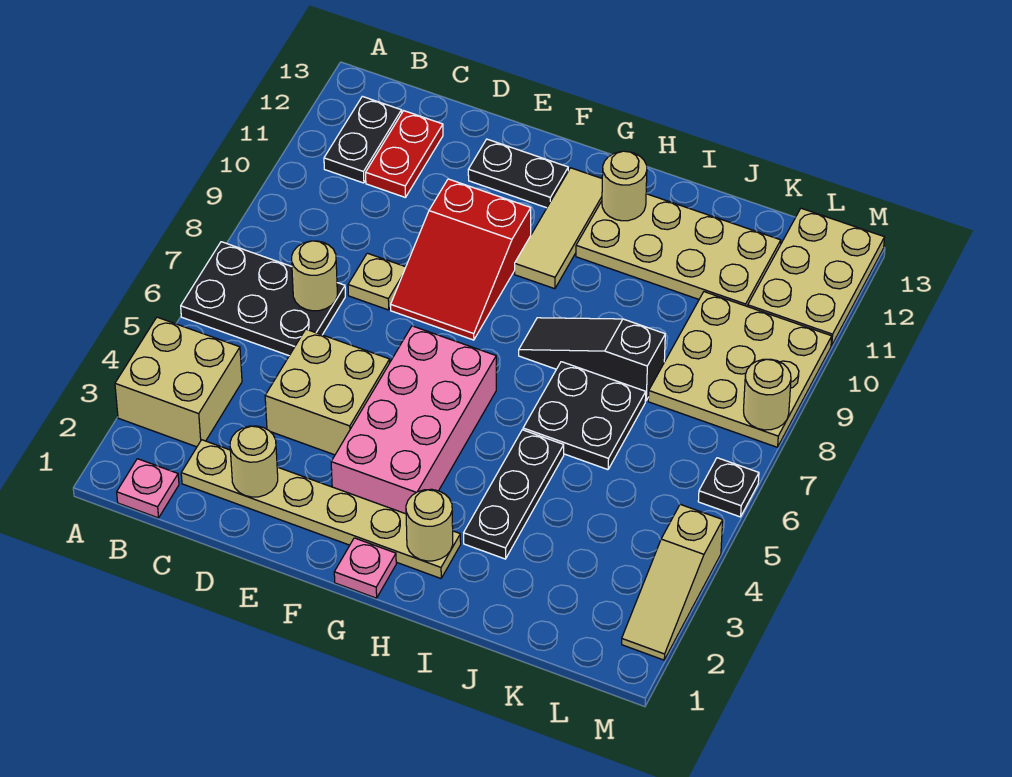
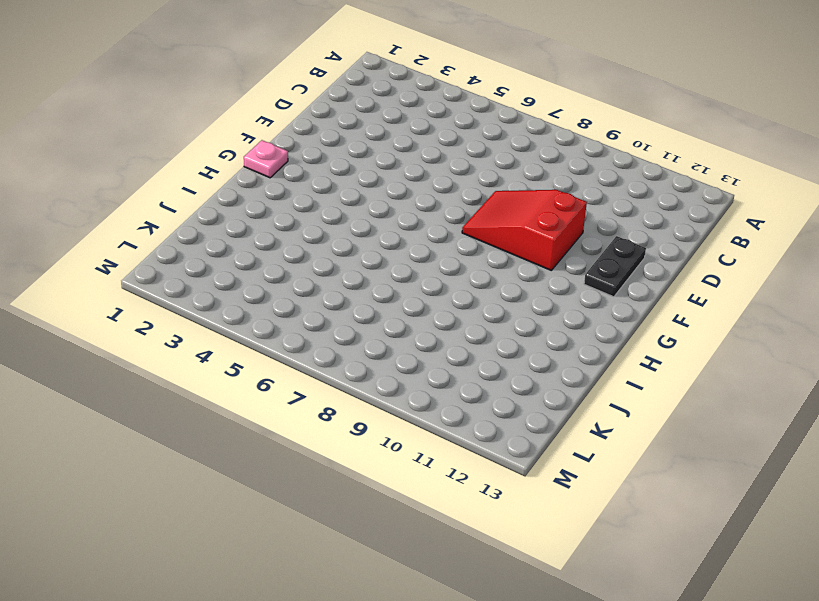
none -> tan 2x2 brick [115,317,242,447]
none -> black 2x3 plate [181,242,345,356]
none -> pink 1x1 plate [117,459,179,518]

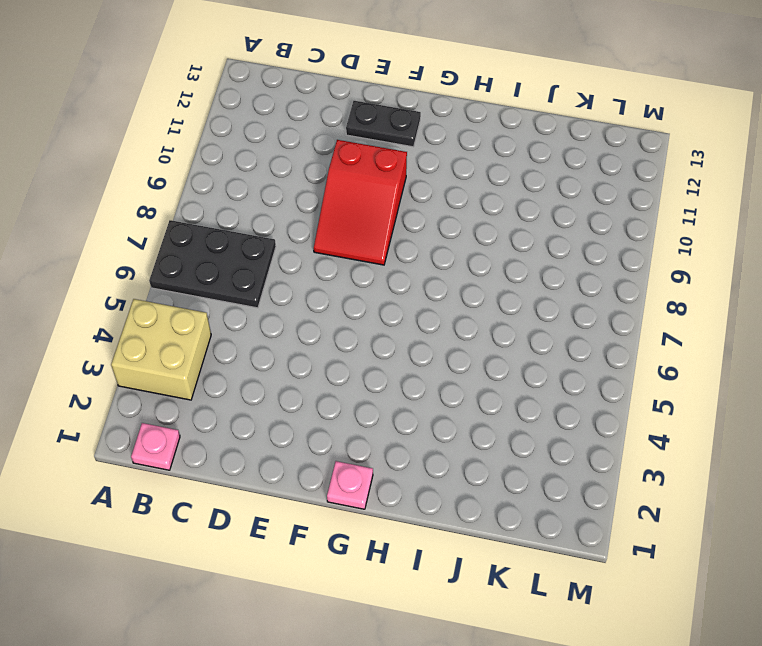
none -> black 1x2 plate [324,96,402,183]
none -> tan 1x6 plate [181,440,461,578]
none -> red 1x2 plate [366,111,443,198]

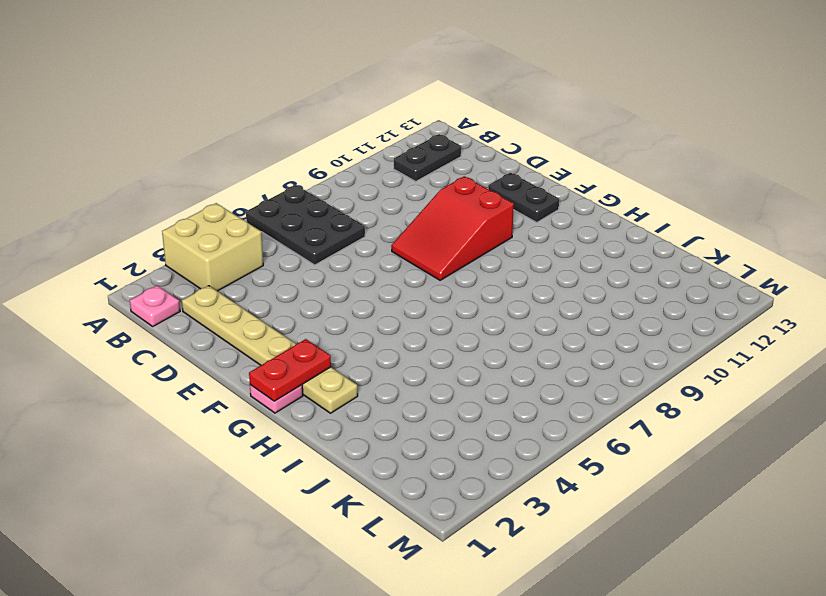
red 1x2 plate [249,339,331,401] -> red 1x2 plate moved to [366,111,443,198]
none -> tan 2x2 brick [265,329,390,455]
none -> tan 1x1 plate [348,253,406,310]
none -> pink 2x4 brick [331,326,496,514]

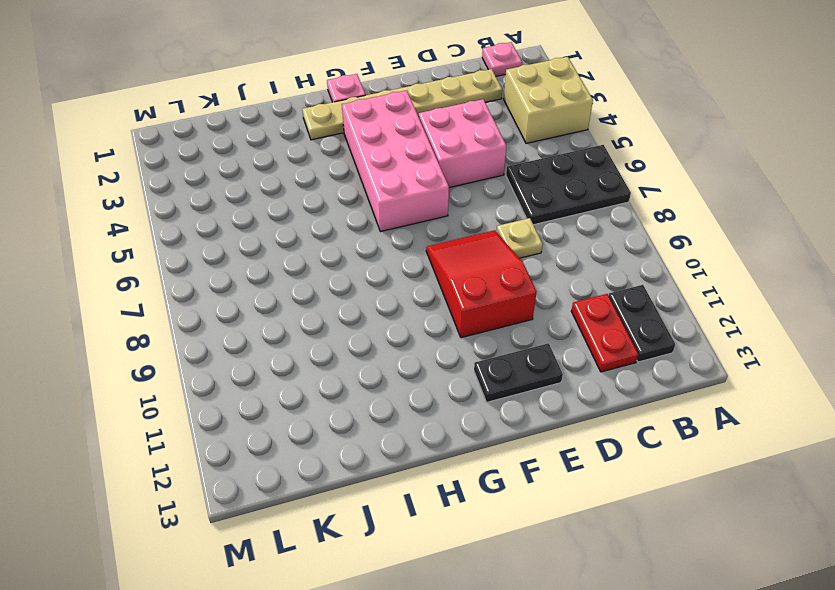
pink 2x2 brick [418,99,506,188] -> tan 2x2 brick [265,329,390,455]
none -> tan 1x3 tile [515,168,602,289]
none -> black 1x3 slope [519,318,665,401]
none -> tan 2x4 plate [576,194,781,307]

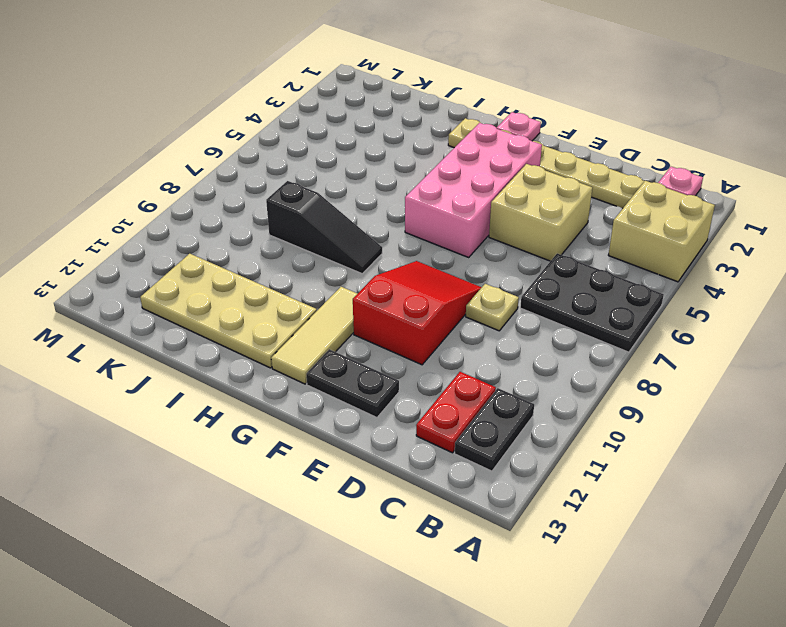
none -> black 1x3 plate [464,430,564,559]
none -> black 2x2 plate [523,362,646,470]
none -> tan 3x3 plate [648,292,832,447]

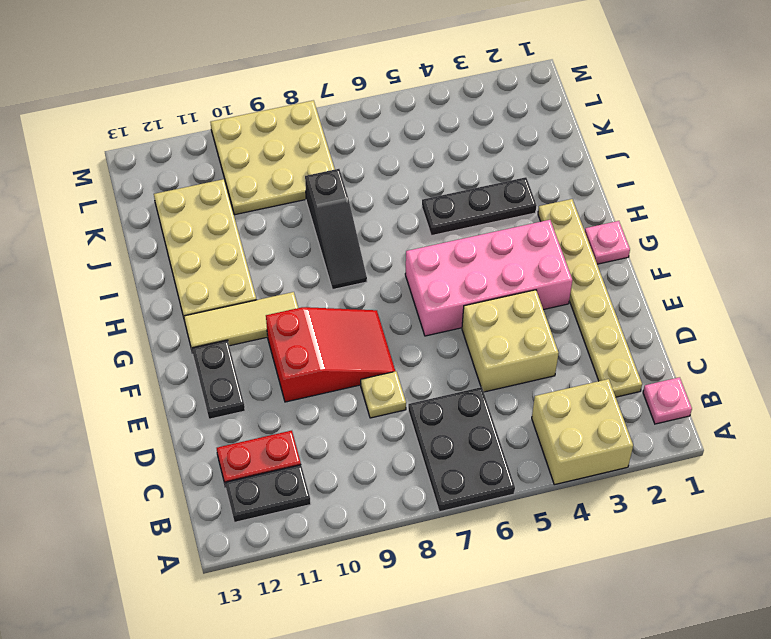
none -> black 2x2 plate [523,362,646,470]
none -> tan 2x3 plate [748,208,884,346]
none -> tan 1x3 slope [622,504,723,660]

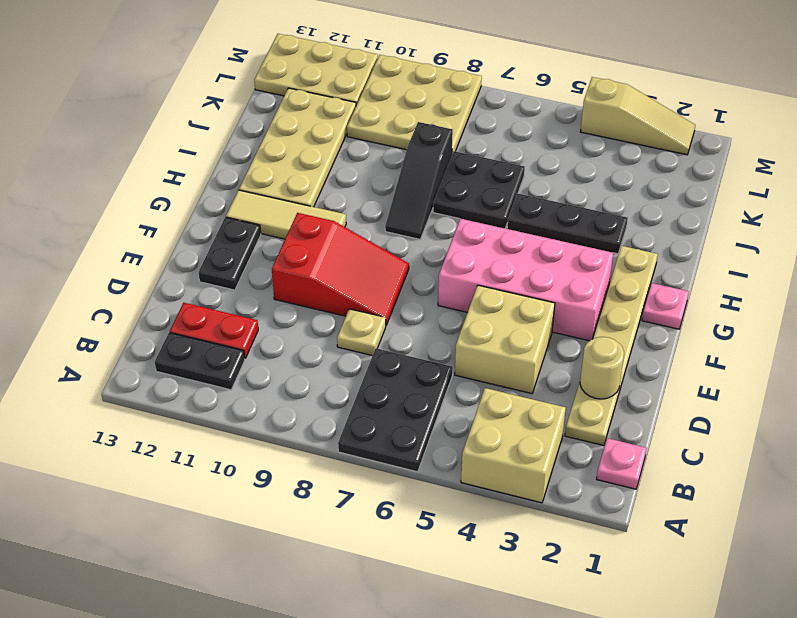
none -> black 1x1 plate [698,458,759,517]
none -> tan 1x1 round brick [292,241,337,311]
none -> tan 1x1 round brick [406,489,453,561]

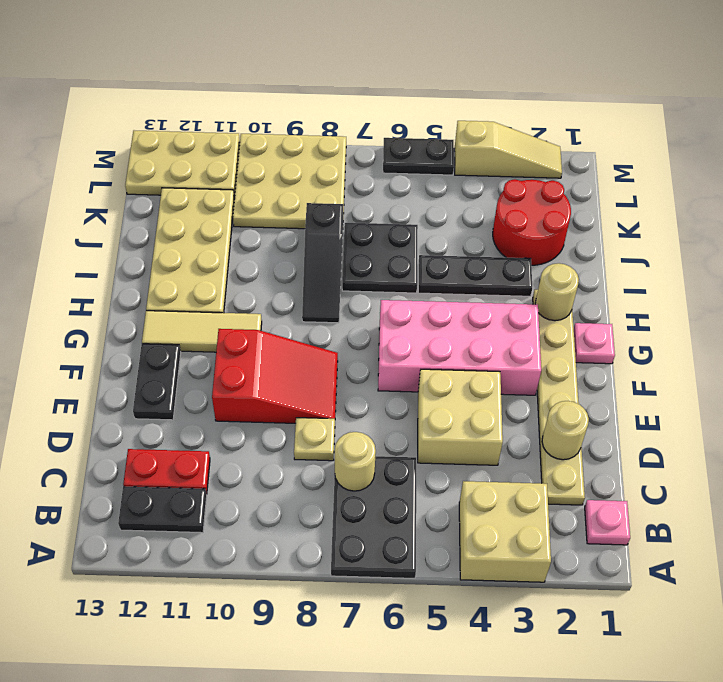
red 2x2 round brick [493,179,571,265] -> none
black 1x2 plate [383,138,454,175] -> black 1x1 plate [698,458,759,517]
none -> tan 1x1 round brick [602,151,647,221]
none -> tan 1x1 round brick [744,359,791,430]

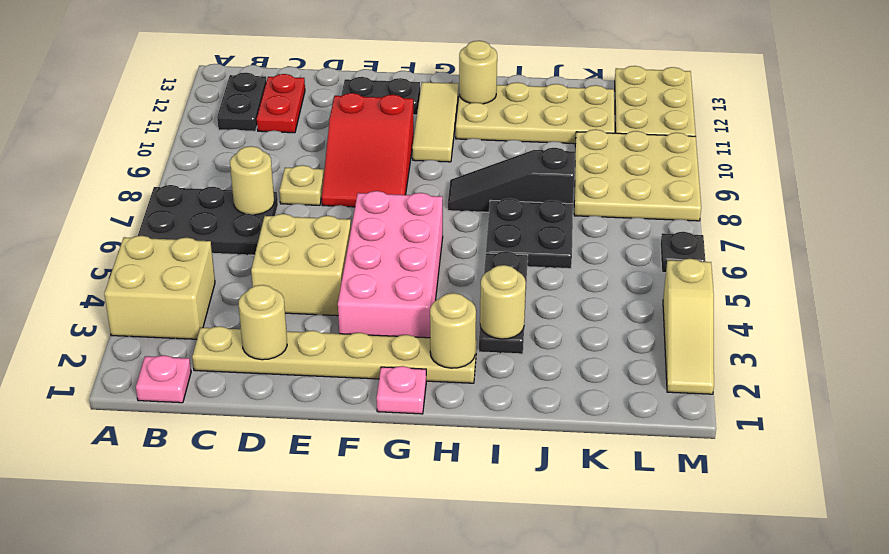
tan 1x1 round brick [480,265,526,339] -> tan 1x1 round brick moved to [744,359,791,430]

